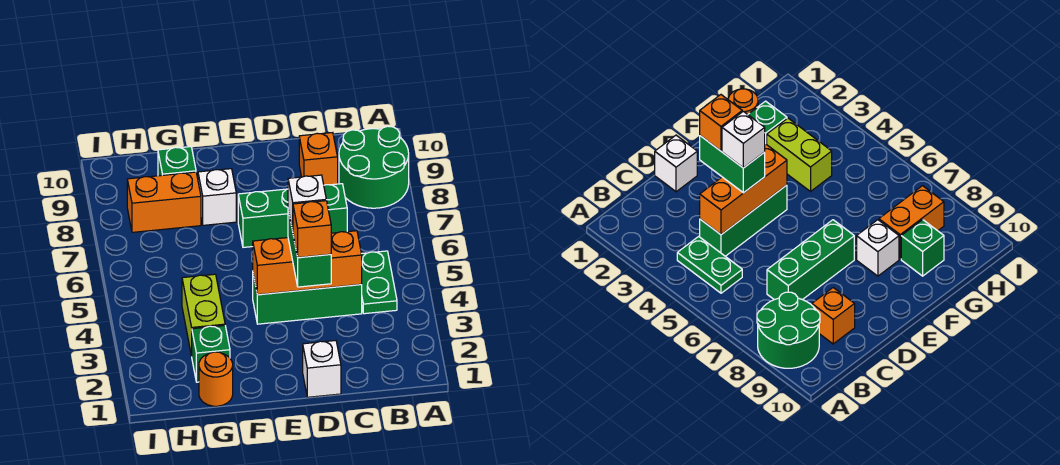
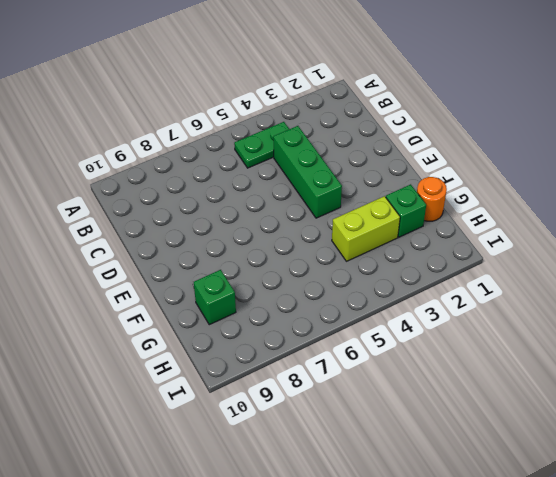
none -> green 2x2 round brick [339,126,409,208]
none -> green 1x3 brick [238,184,347,247]
none -> orange 1x1 brick [299,133,338,185]

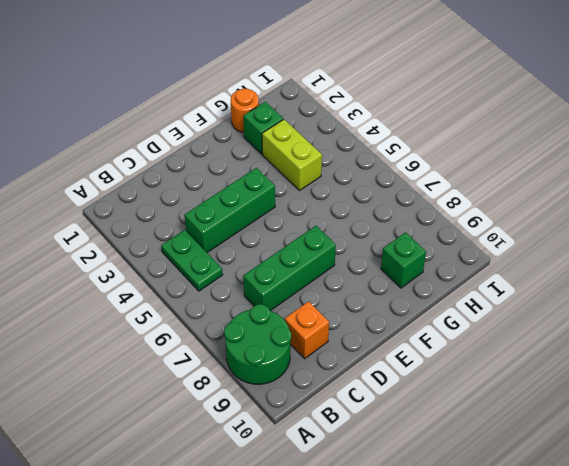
none -> white 1x1 brick [303,341,341,397]
none -> white 1x1 brick [198,169,236,225]
none -> orange 1x2 brick [127,172,201,232]

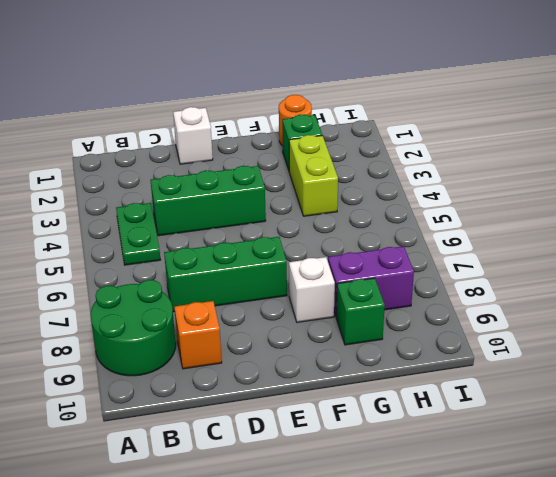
purple 1x2 brick [328,246,414,316] -> orange 1x2 brick [127,172,201,232]
none -> orange 1x3 brick [253,231,362,295]
none -> green 1x2 brick [288,210,331,287]
none -> orange 1x1 brick [293,201,331,258]

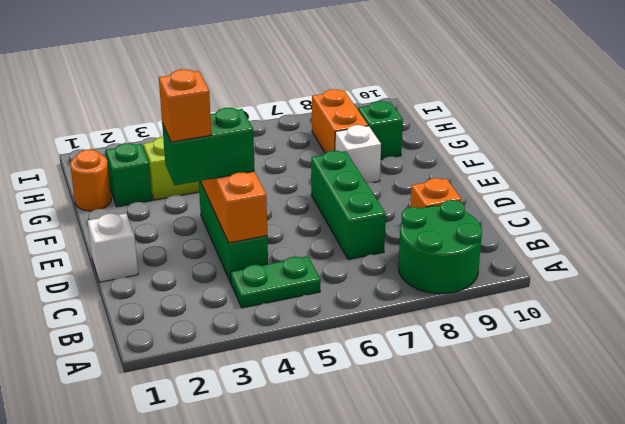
none -> white 1x1 brick [288,175,326,231]

